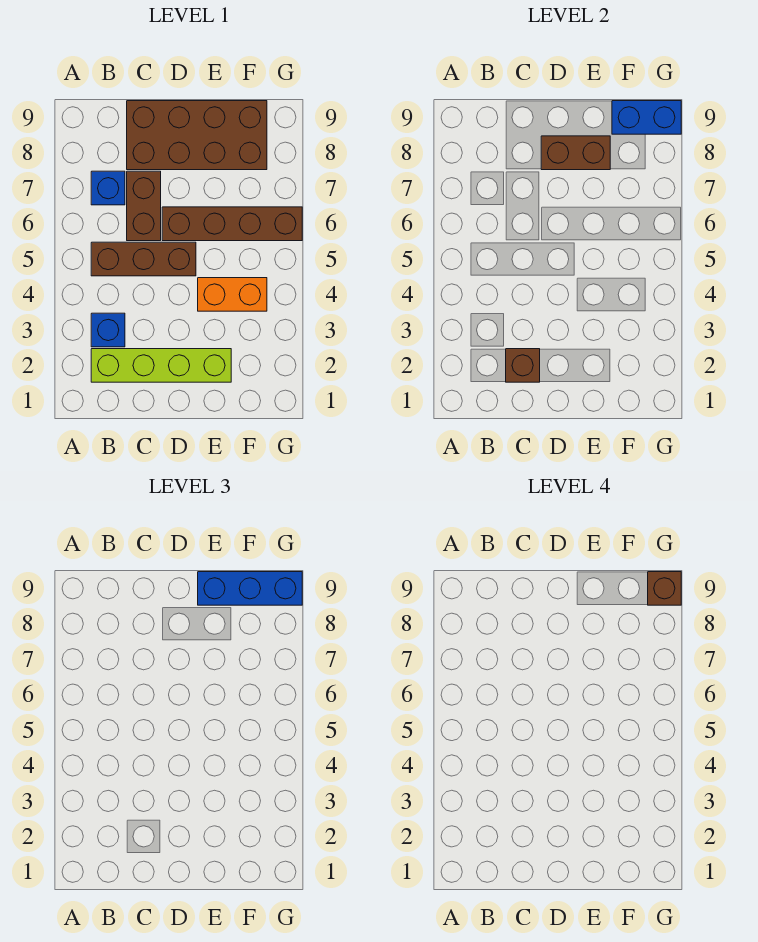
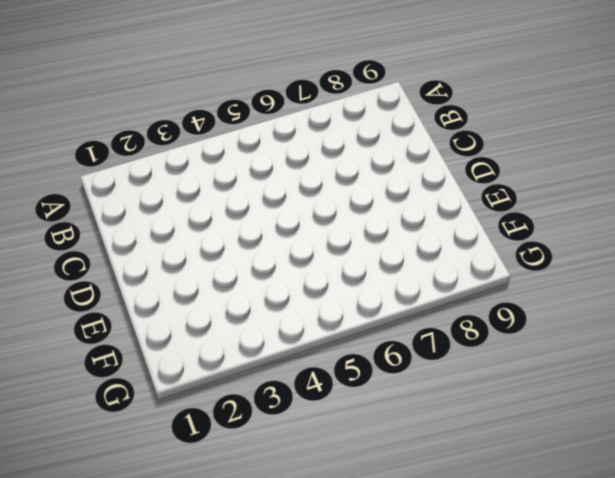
none -> lime 1x4 brick [91,349,231,382]
none -> blue 1x1 brick [91,313,125,347]
none -> brown 1x3 brick [91,242,196,276]

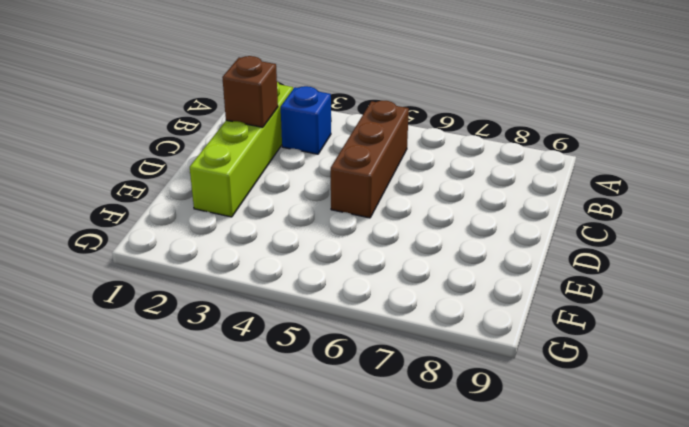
none -> blue 1x1 brick [91,171,125,205]
none -> brown 1x2 brick [127,171,161,241]
none -> brown 2x4 brick [127,101,267,170]

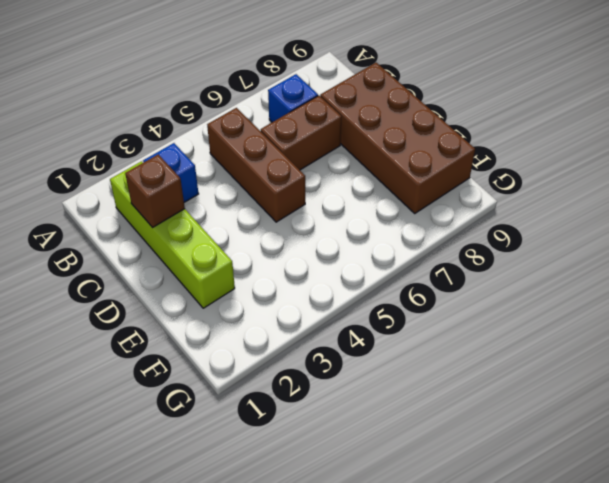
none -> brown 1x4 brick [162,207,302,241]
none -> orange 1x2 brick [198,278,267,311]
none -> brown 1x2 brick [541,136,610,170]

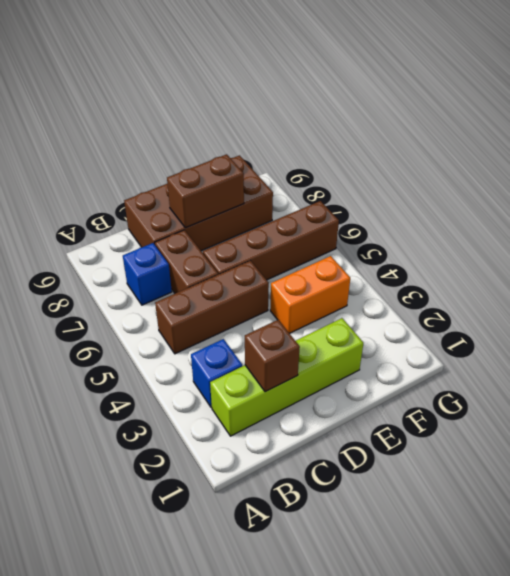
none -> blue 1x2 brick [612,101,681,134]
none -> blue 1x3 brick [198,572,302,605]
none -> brown 1x1 brick [648,572,681,605]

